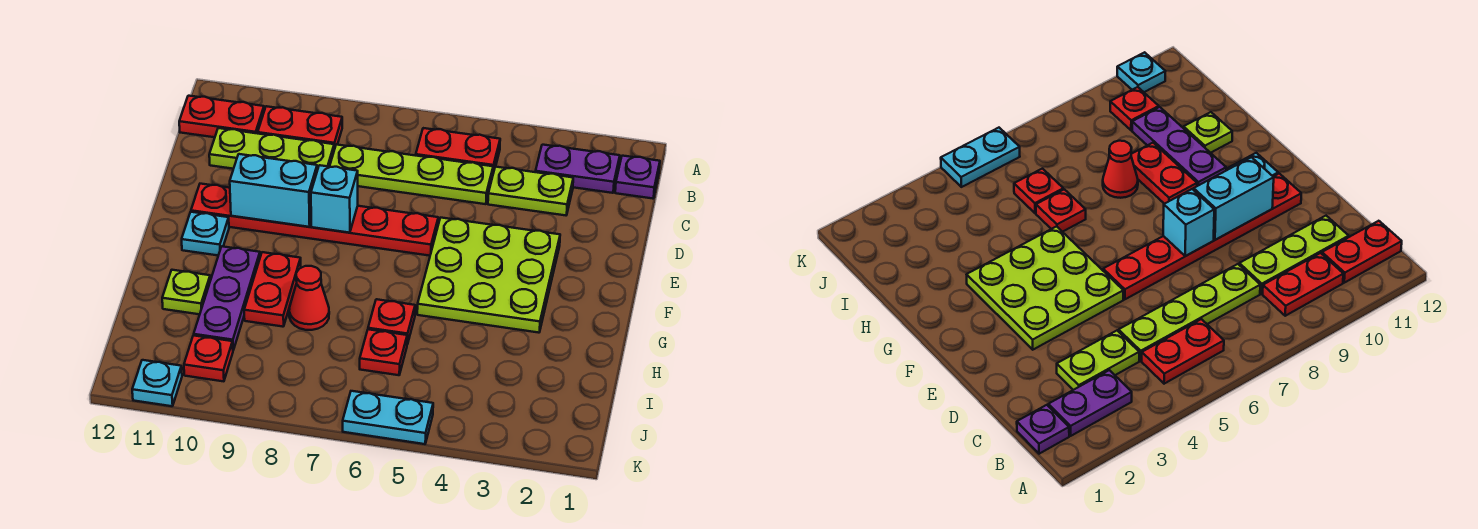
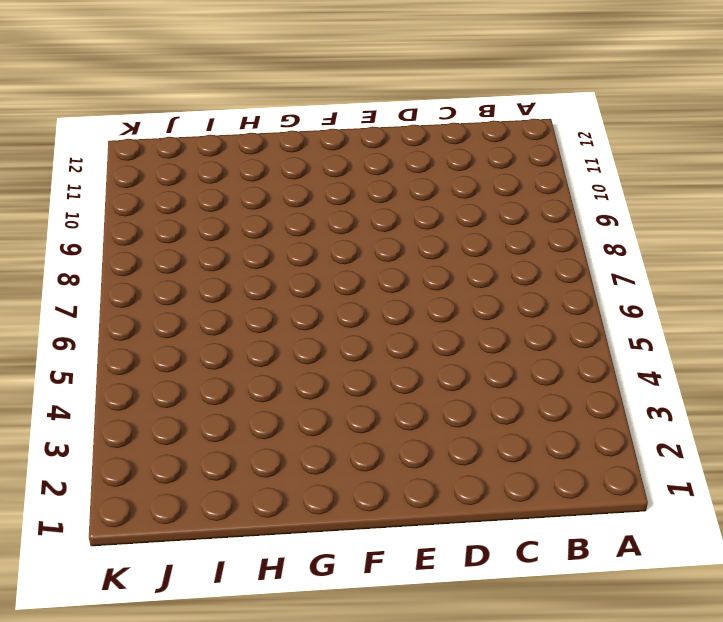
none -> purple 1x1 plate [615,156,660,199]
none -> purple 1x2 plate [536,145,620,193]
none -> red 1x2 plate [416,128,500,173]

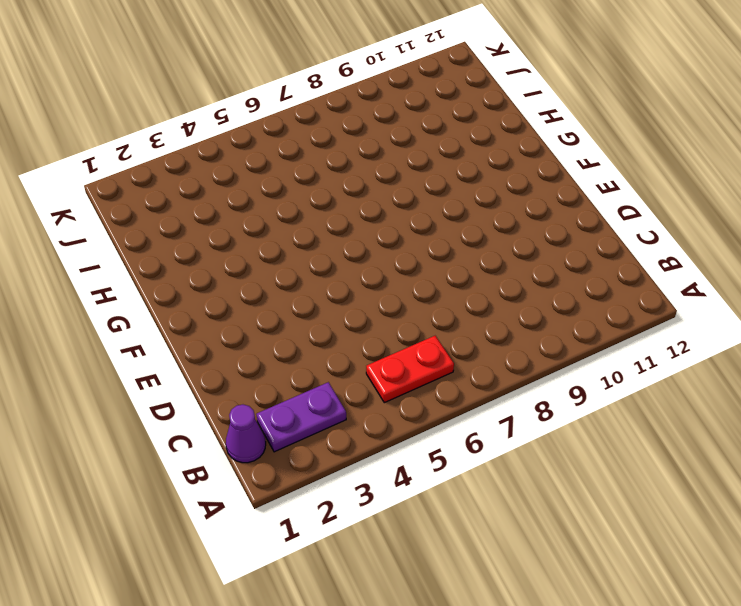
purple 1x1 cone [226,405,266,463] -> purple 1x1 plate [615,156,660,199]
none -> red 1x2 plate [258,106,342,149]
none -> red 1x2 plate [179,96,264,137]
none -> lime 1x2 plate [488,167,573,215]

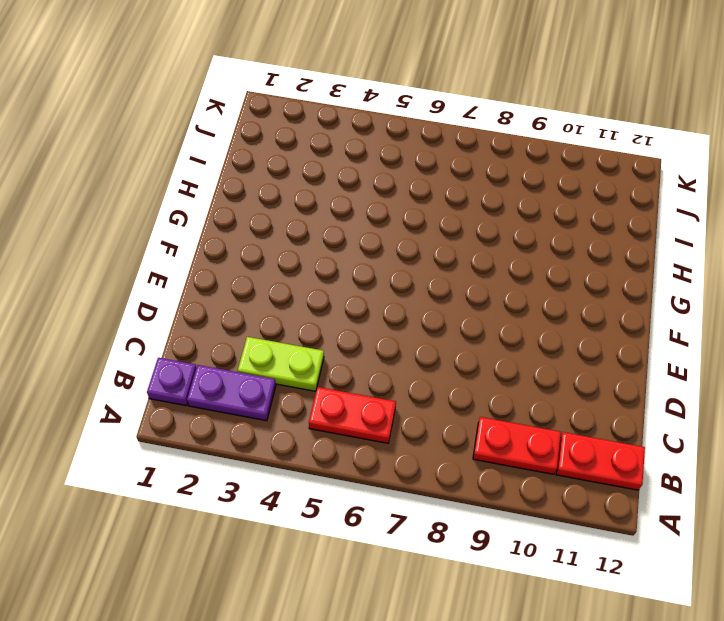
none -> lime 1x4 plate [330,145,493,204]
none -> lime 1x3 plate [209,128,334,169]
none -> lime 3x3 plate [417,218,560,333]

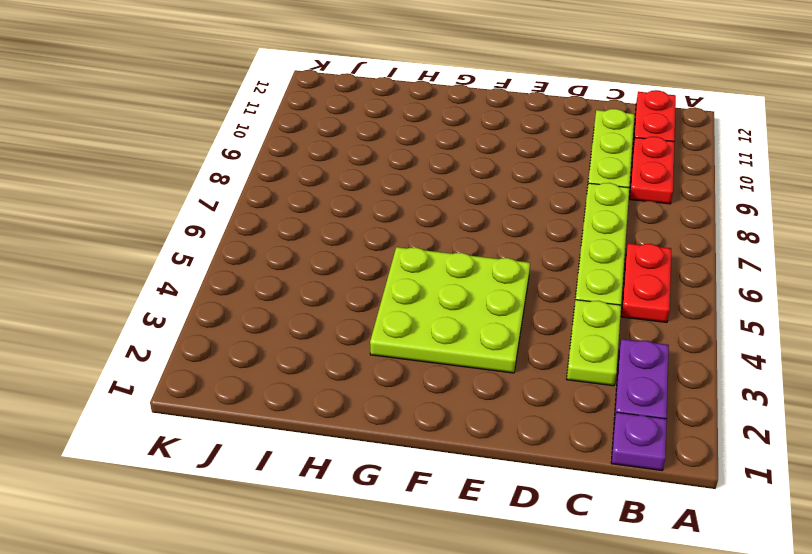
none -> red 1x6 plate [191,184,438,256]
none -> cyan 1x1 plate [182,212,229,255]
none -> red 1x2 plate [244,252,301,327]

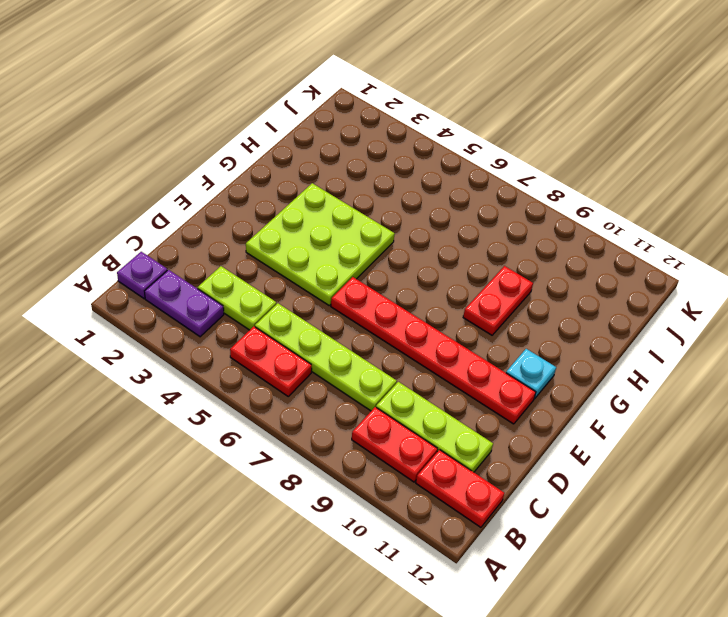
none -> purple 1x3 plate [194,246,260,350]
none -> red 1x1 plate [368,299,415,344]
none -> red 1x1 cone [289,266,329,330]

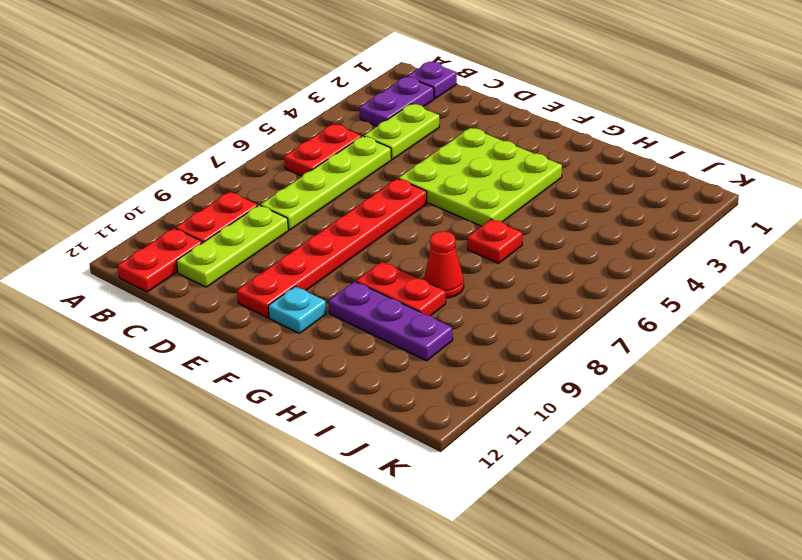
none -> lime 1x1 plate [162,270,210,314]
none -> red 1x1 plate [360,329,407,375]
none -> red 1x1 plate [184,335,233,381]

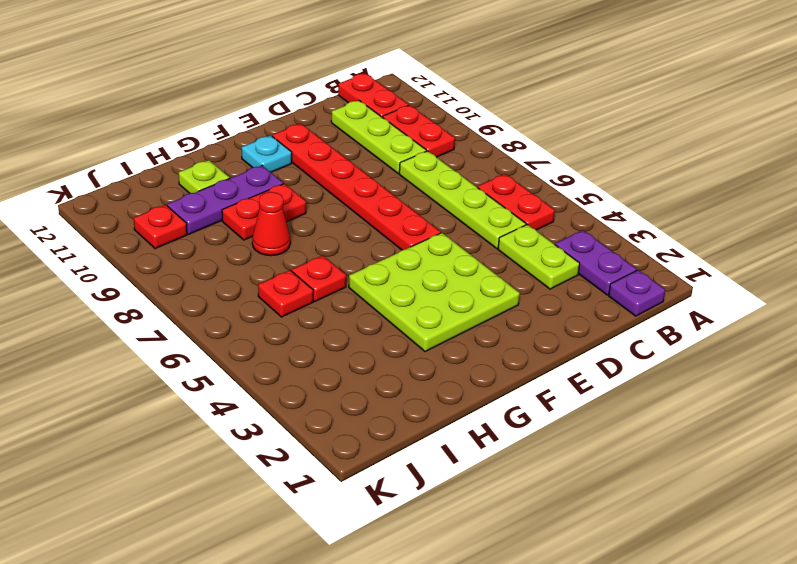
none -> cyan 1x2 plate [343,391,433,444]
none -> cyan 1x1 plate [132,360,182,406]
none -> cyan 1x1 brick [311,165,358,233]

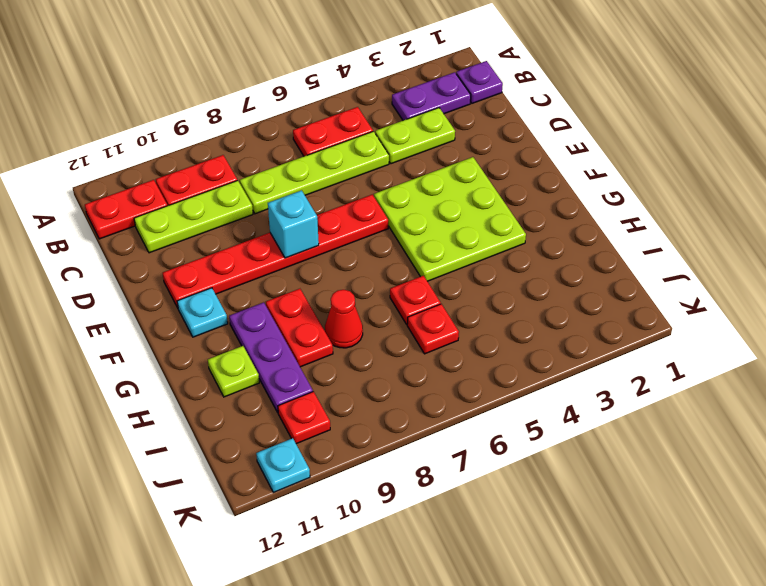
none -> cyan 1x2 plate [343,391,433,444]
none -> cyan 1x2 brick [230,154,318,227]

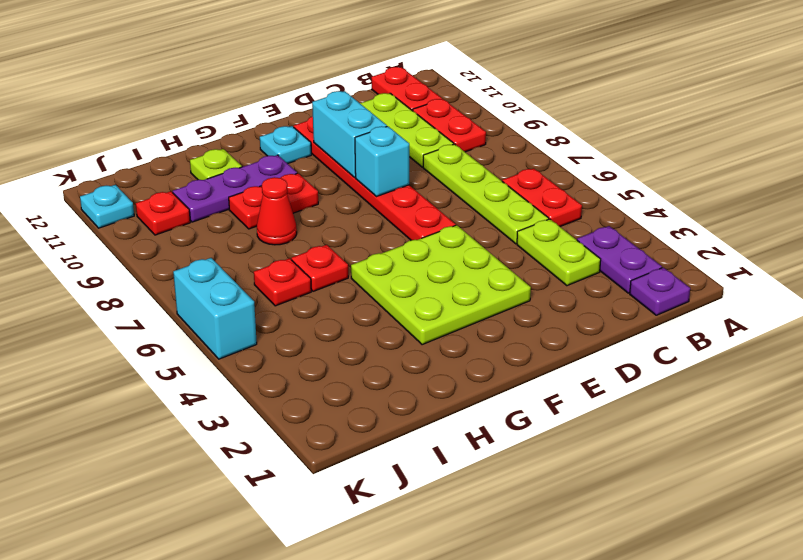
cyan 1x2 brick [173,258,257,359] -> cyan 1x2 plate [343,391,433,444]

